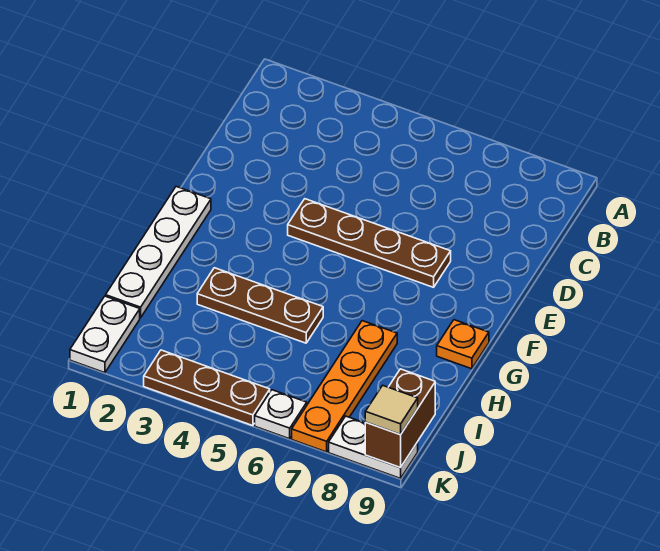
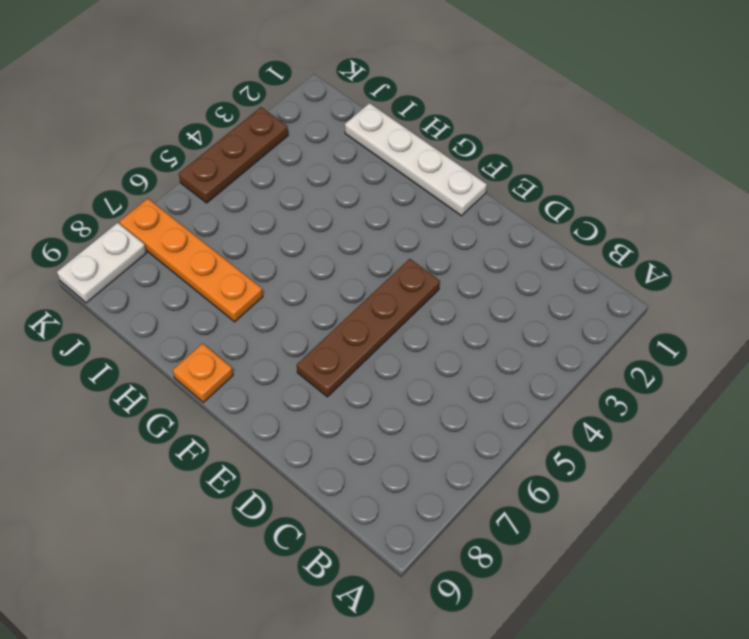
none -> brown 1x3 plate [197,268,323,343]
none -> white 1x2 plate [70,296,140,373]

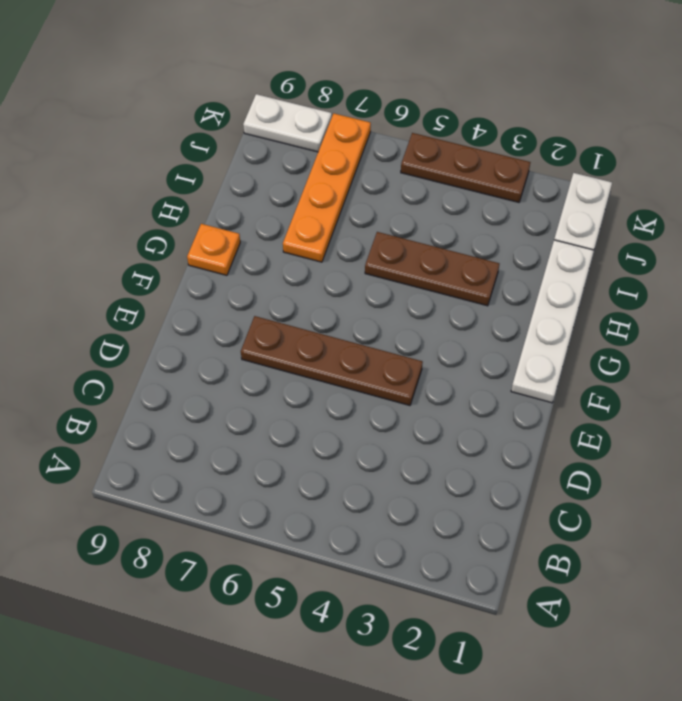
none -> white 1x1 plate [255,390,307,439]
none -> brown 1x2 brick [365,369,435,468]

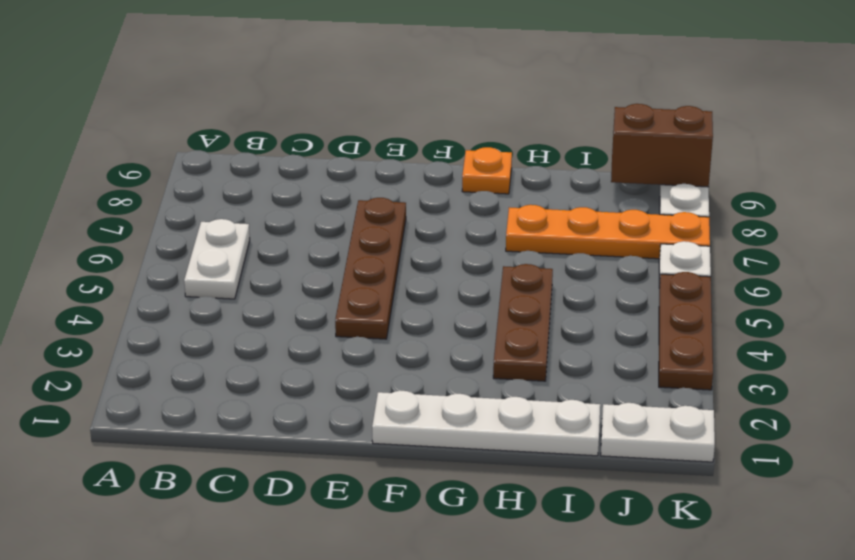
white 1x2 plate [184,219,250,299] -> none
none -> tan 1x1 tile [365,385,418,435]

